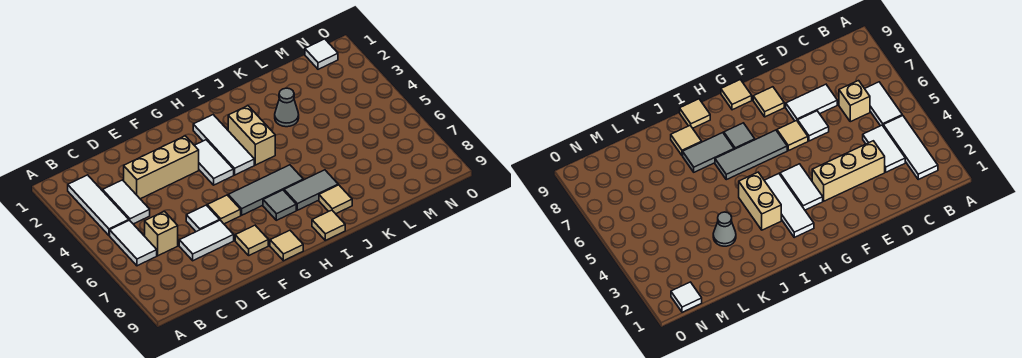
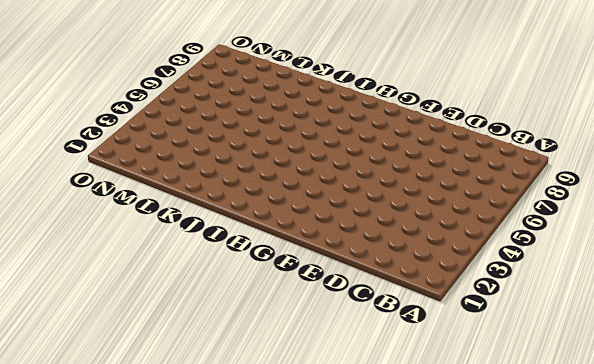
none -> white 1x3 tile [68,175,129,236]
none -> white 1x2 tile [110,220,157,266]
none -> white 1x2 tile [103,180,150,224]

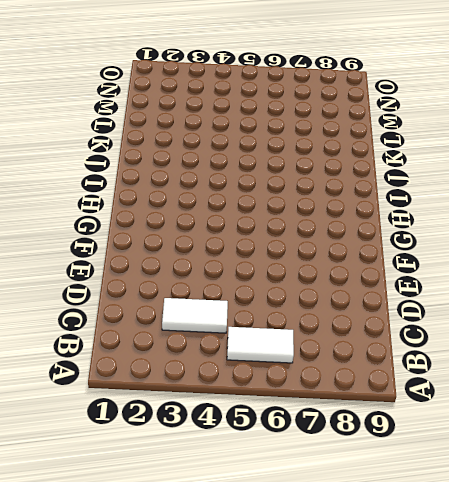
none -> white 1x3 tile [68,175,129,236]
none -> tan 1x1 brick [145,211,178,256]
none -> tan 1x3 brick [124,136,199,199]

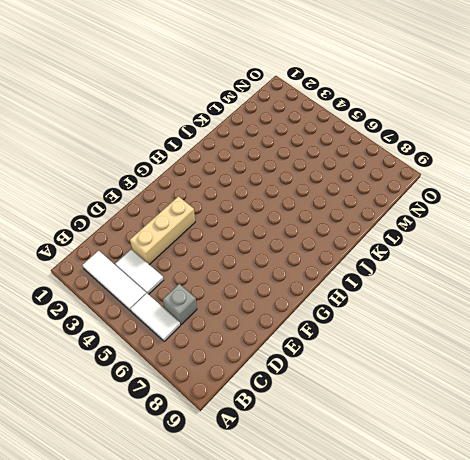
grey 1x1 brick [163,284,197,324] -> tan 1x1 brick [145,211,178,256]
none -> white 1x2 tile [179,220,234,261]
none -> white 1x1 tile [186,205,219,232]
none -> tan 1x1 tile [207,195,241,224]

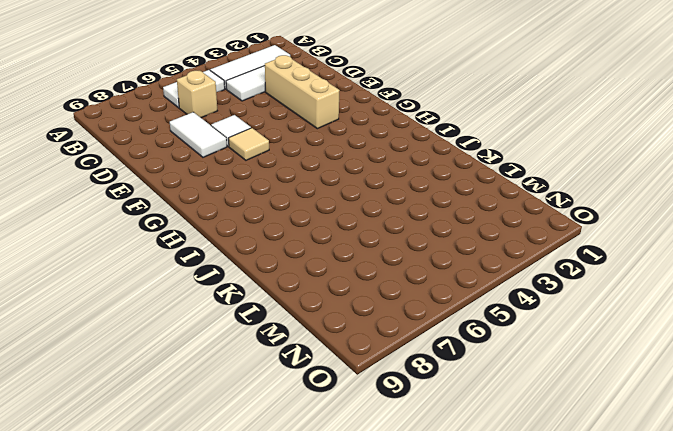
none -> tan 1x1 tile [235,225,268,255]
none -> white 1x2 tile [194,140,234,185]
none -> grey 1x3 tile [228,165,303,215]

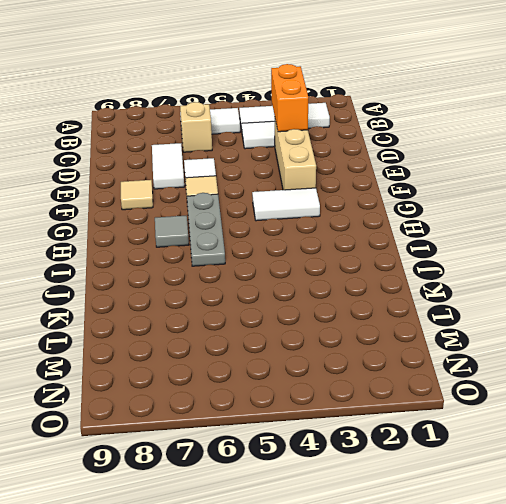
orange 1x2 brick [271,64,308,132] -> none
grey 1x3 plate [187,193,225,266] -> grey 1x3 tile [228,165,303,215]
none -> tan 1x1 tile [270,230,303,261]
none -> white 1x3 tile [193,115,254,175]
none -> tan 1x2 brick [228,106,275,165]

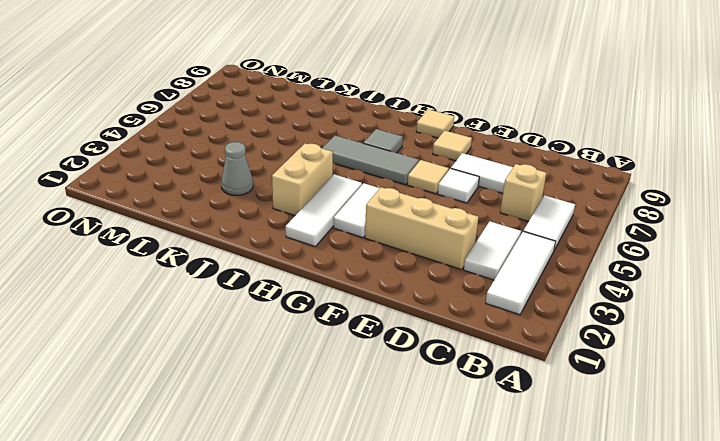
none -> grey 1x2 tile [284,170,338,210]
none -> tan 1x1 tile [312,210,345,240]
none -> tan 1x1 tile [319,185,352,214]

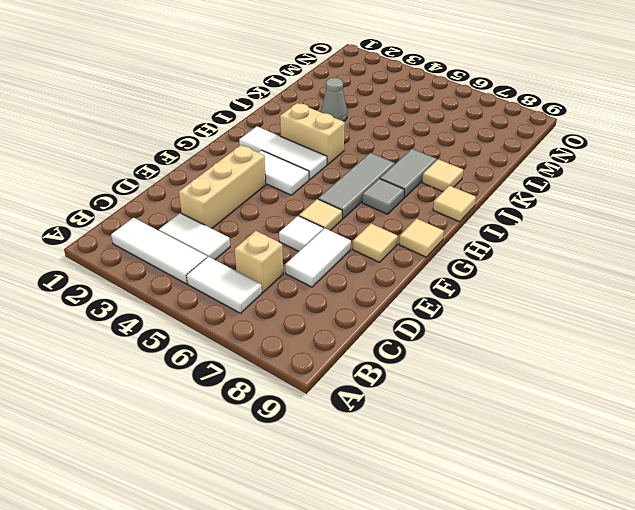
none -> white 1x1 tile [305,39,338,69]

